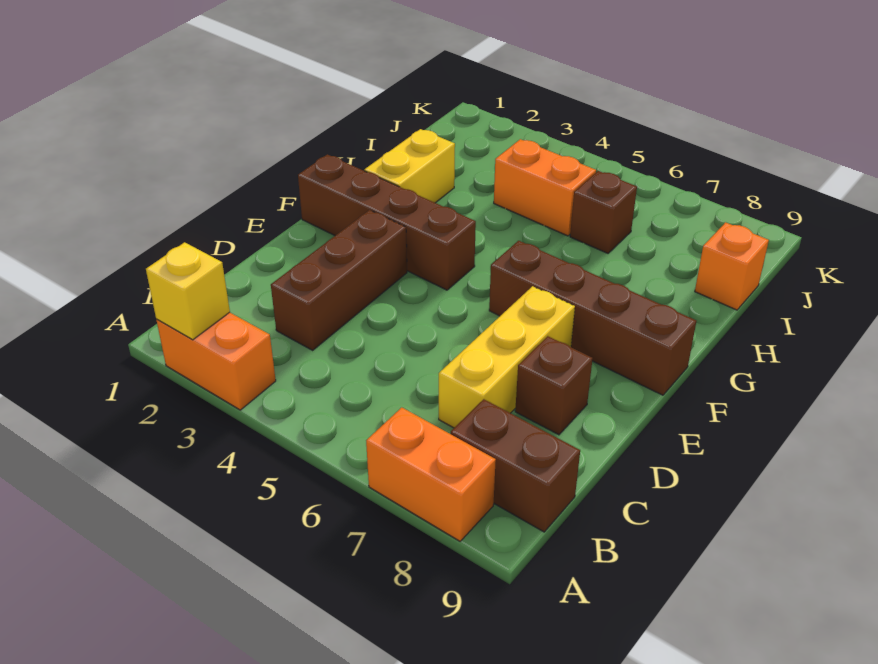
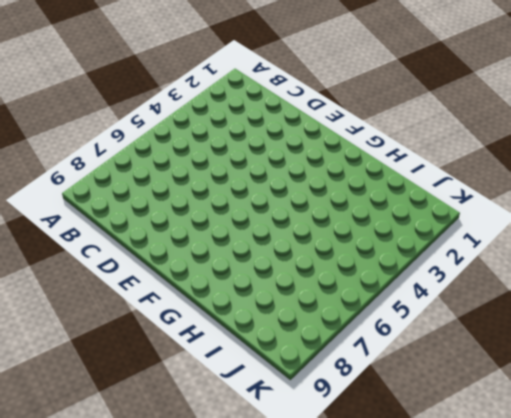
none -> orange 1x2 brick [156,312,276,410]
none -> orange 1x2 brick [366,408,496,541]
none -> brown 1x2 brick [451,399,580,532]

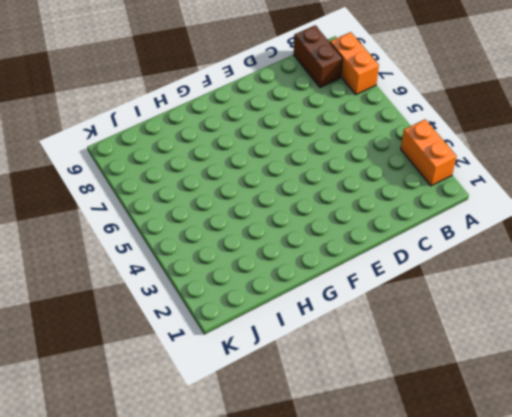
none -> brown 1x3 brick [271,210,407,350]
none -> yellow 1x3 brick [439,286,575,428]
none -> brown 1x1 brick [515,336,593,435]

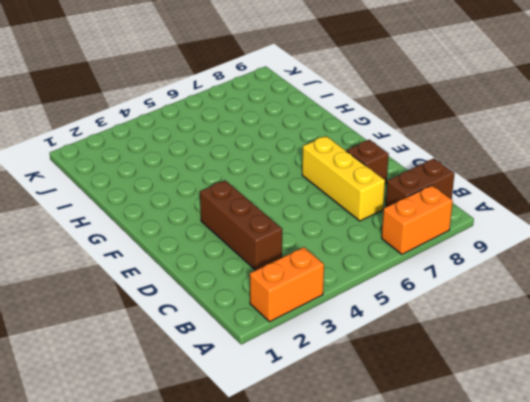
none -> brown 1x4 brick [298,154,476,290]
none -> brown 1x4 brick [489,241,696,395]
none -> yellow 1x2 brick [364,129,455,203]

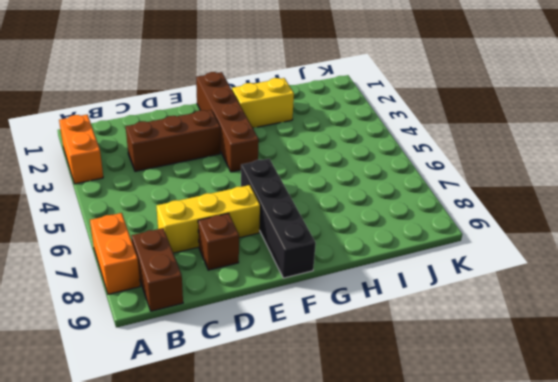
black 1x4 brick [241,159,316,278] -> brown 1x4 brick [489,241,696,395]
none -> orange 1x2 brick [494,139,596,236]
none -> brown 1x1 brick [570,171,637,253]
none -> orange 1x1 brick [695,222,769,310]

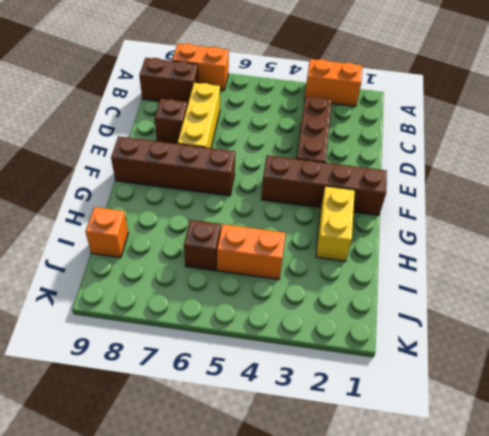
none -> yellow 1x1 brick [146,242,230,340]

